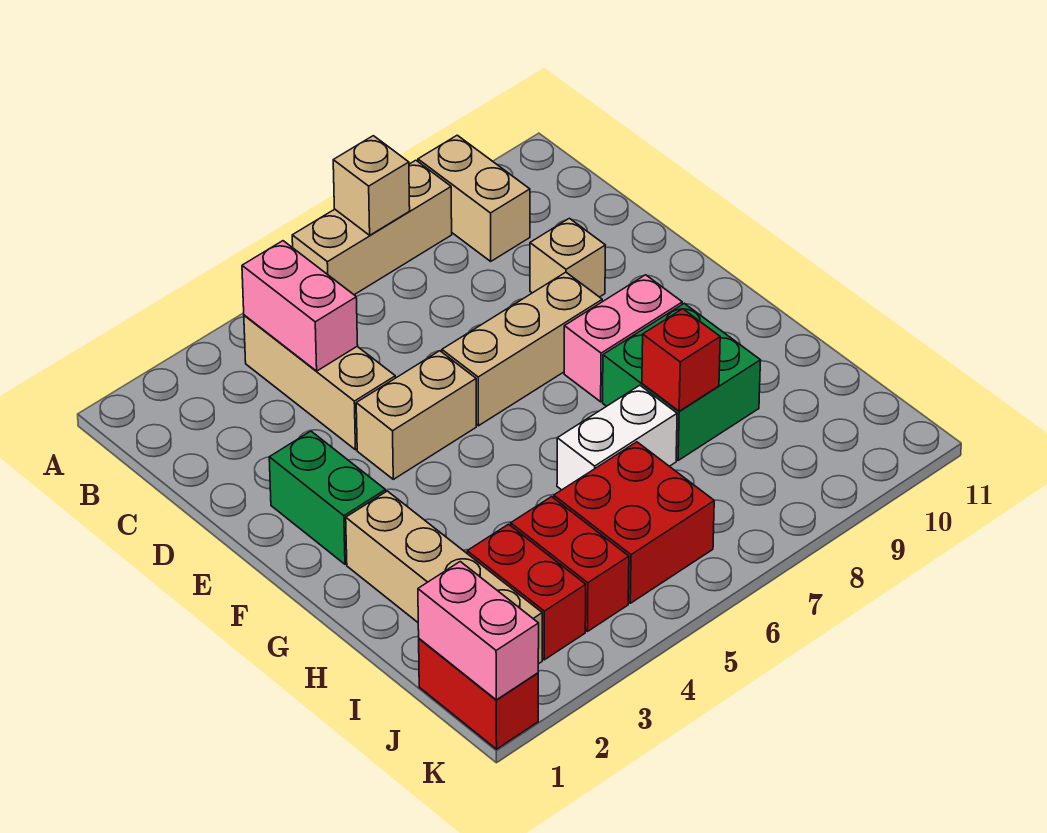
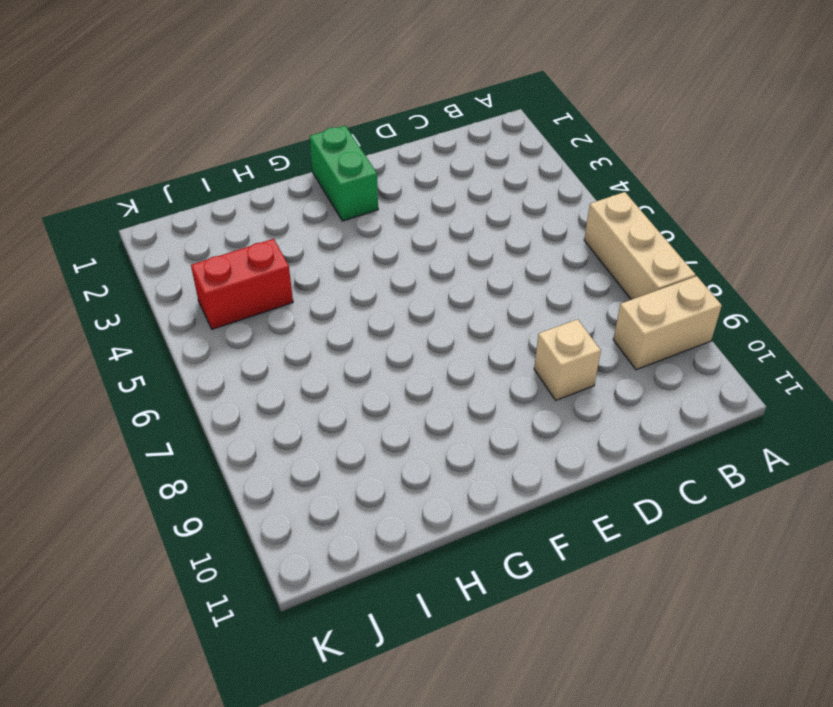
green 1x2 brick [310,126,378,221] -> green 1x2 brick turned to [269,431,386,564]
none -> tan 1x3 brick [244,315,395,450]
none -> tan 1x2 brick [356,351,476,479]
none -> tan 1x3 brick [442,272,603,426]

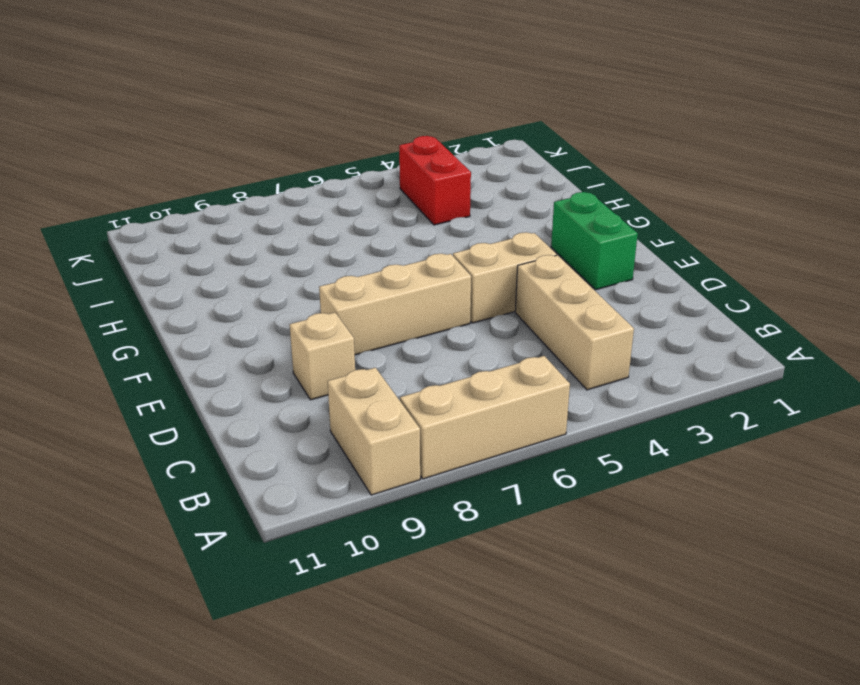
none -> pink 1x2 brick [564,275,682,402]
none -> tan 1x4 brick [346,491,542,664]
none -> green 2x2 brick [603,303,760,460]

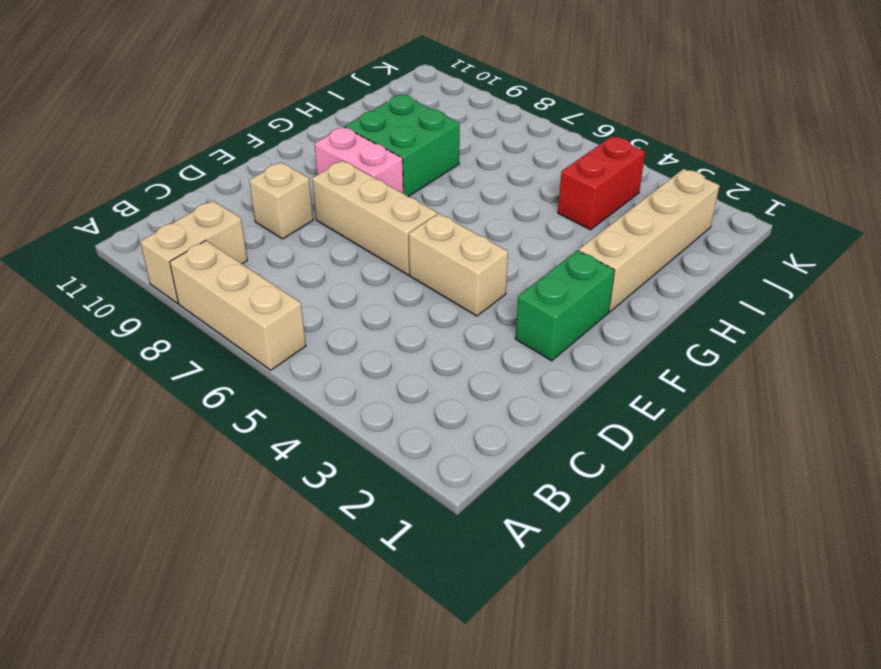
none -> tan 1x3 brick [244,315,395,450]
none -> white 1x2 brick [557,385,677,490]
none -> red 1x2 brick [467,524,586,660]

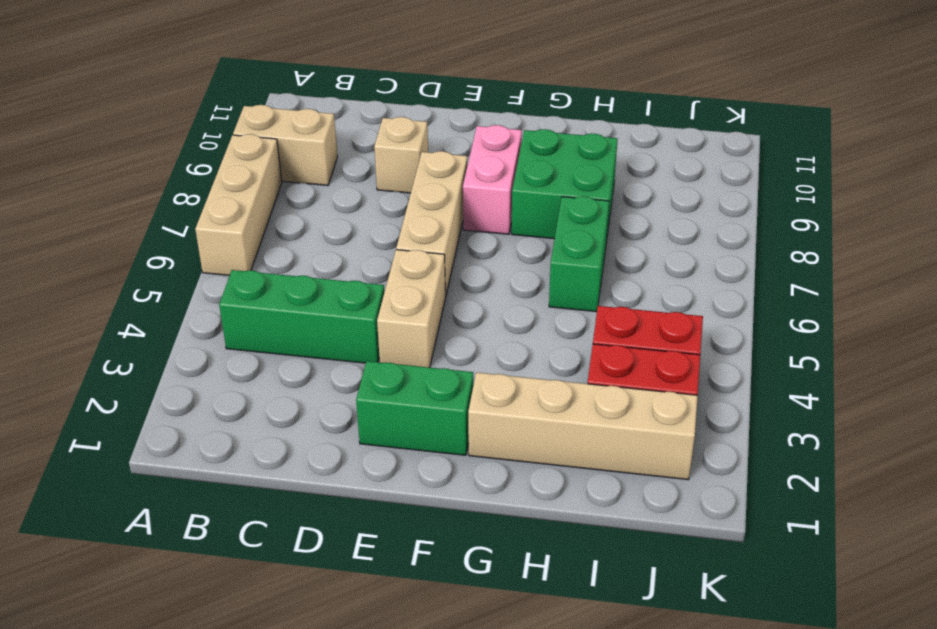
green 1x3 brick [219,270,384,363] -> tan 1x3 brick [244,315,395,450]
green 1x2 brick [549,196,609,312] -> white 1x2 brick [557,385,677,490]
none -> red 2x2 brick [554,442,714,603]
none -> red 1x2 brick [419,639,538,749]
none -> tan 1x1 brick [333,136,410,235]

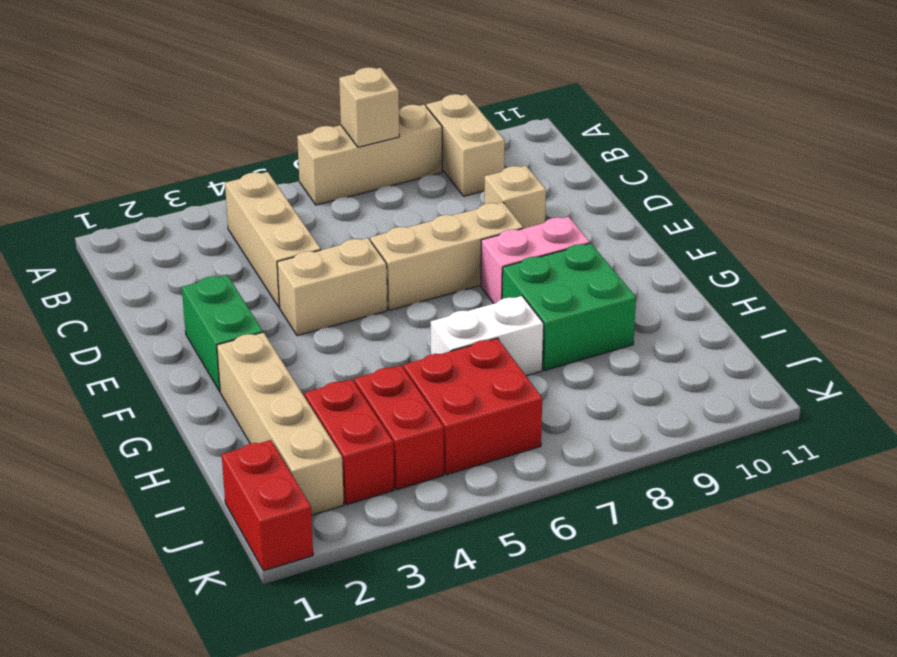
none -> pink 1x2 brick [242,241,358,371]
none -> red 1x1 brick [642,309,720,411]
none -> pink 1x2 brick [418,562,539,700]

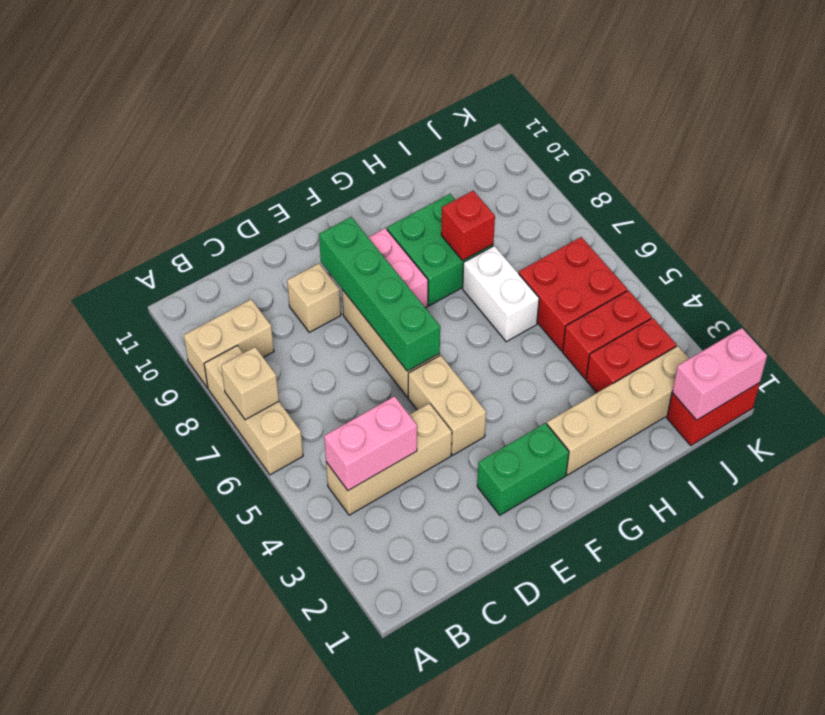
green 1x4 brick [319,217,440,371] -> none

